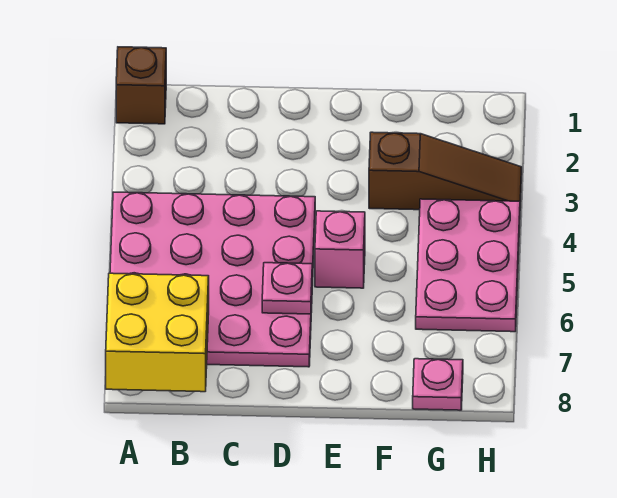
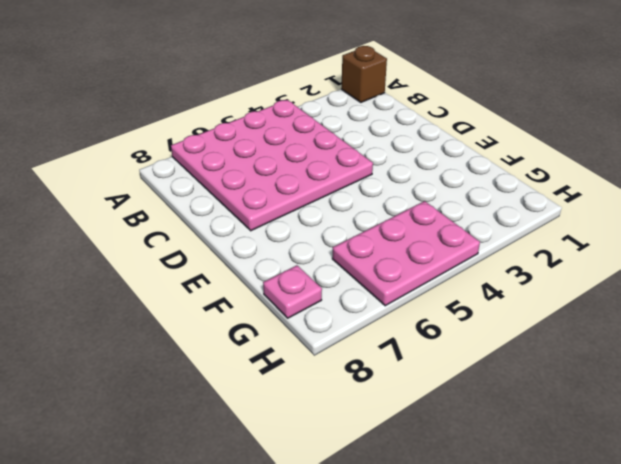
none -> pink 1x1 brick [315,211,365,288]
none -> brown 1x3 slope [369,132,522,210]

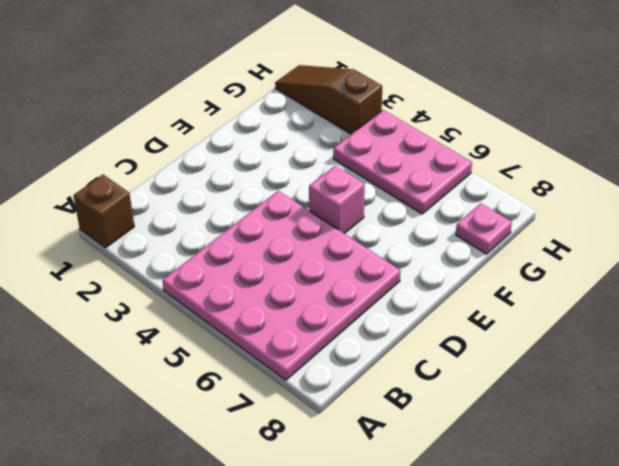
brown 1x3 slope [275,65,382,134] -> brown 1x3 slope turned to [369,132,522,210]
none -> yellow 2x2 brick [106,273,209,392]
none -> pink 1x1 plate [262,263,312,314]

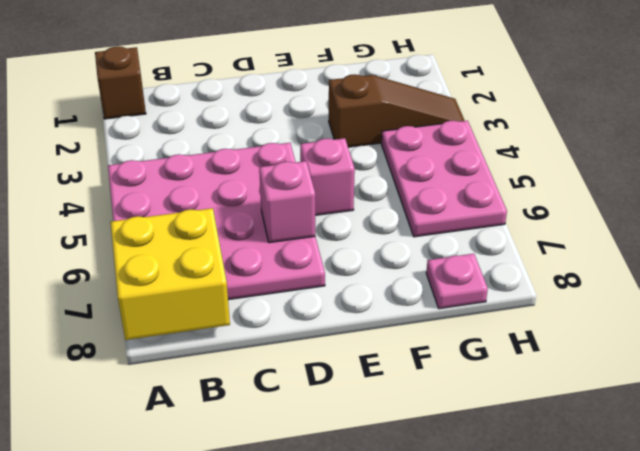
pink 1x1 brick [259,161,315,243] -> pink 1x1 plate [262,263,312,314]

